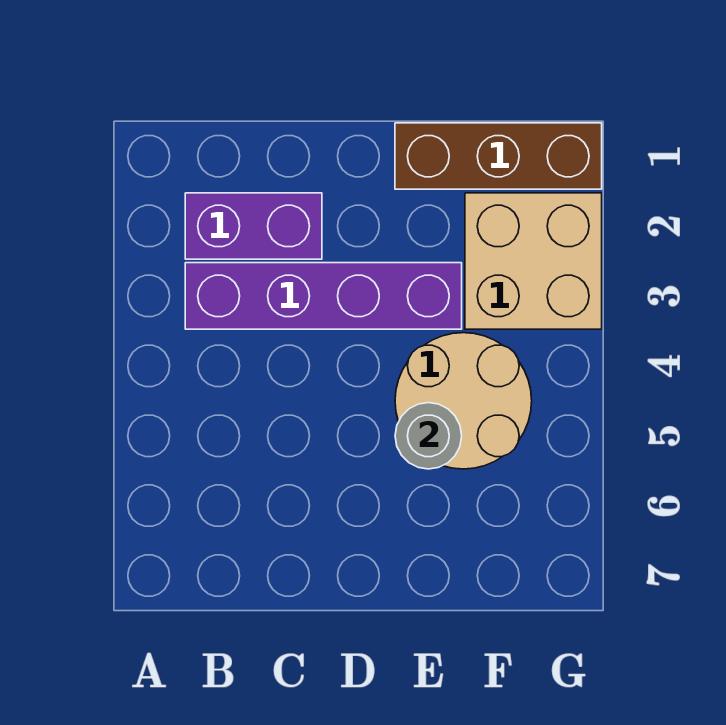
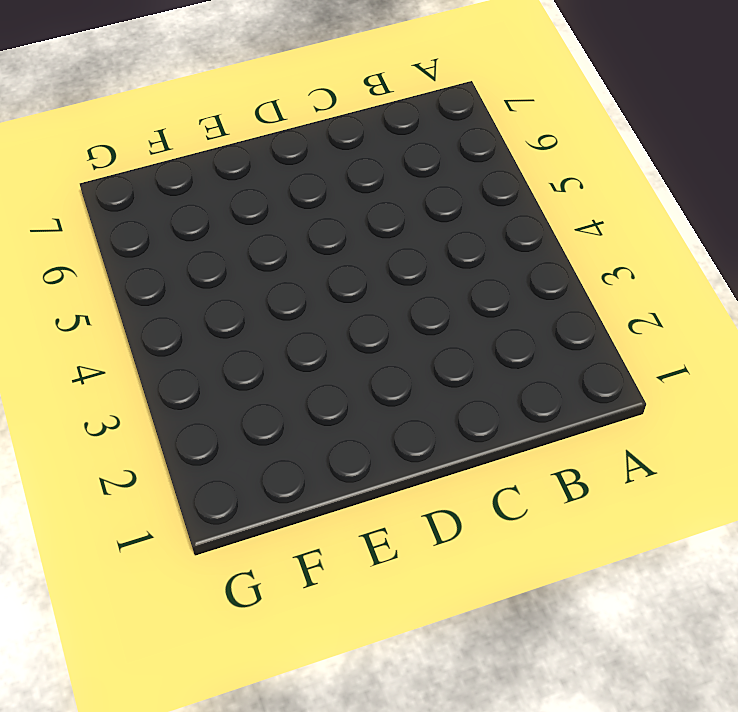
none -> purple 1x2 brick [185,193,322,259]
none -> purple 1x4 brick [185,263,462,329]

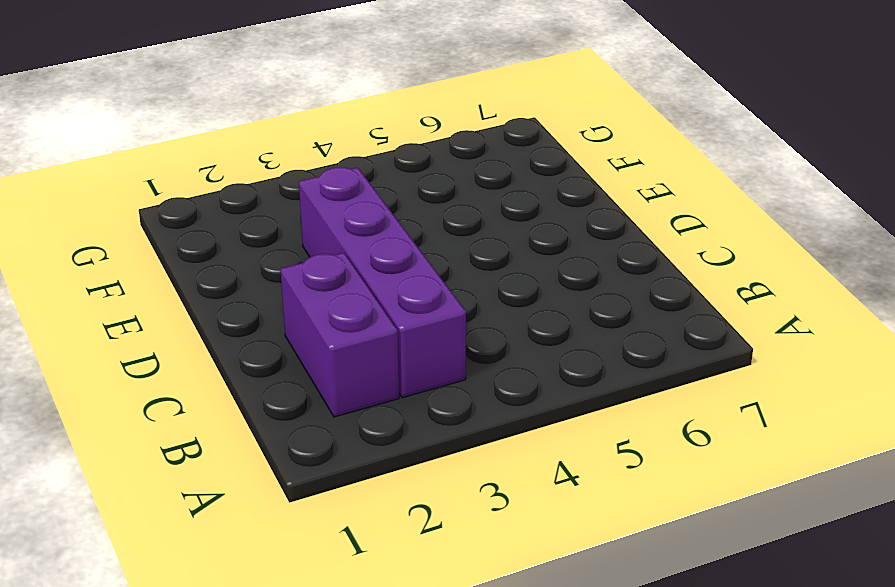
none -> brown 1x3 brick [395,123,602,189]
none -> tan 2x2 round brick [395,333,532,469]

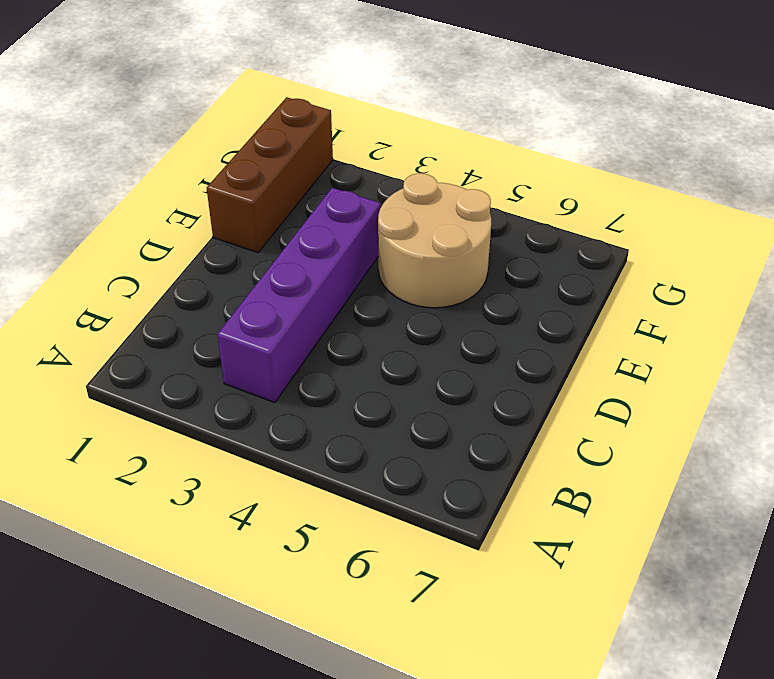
none -> purple 1x2 brick [185,193,322,259]
none -> tan 2x2 brick [465,193,602,329]

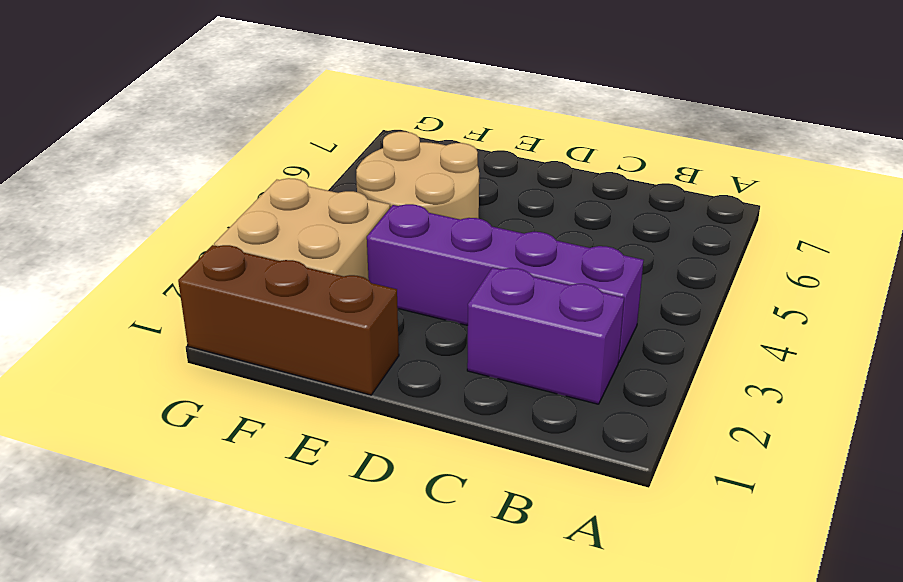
none -> grey 1x1 round brick [395,403,462,469]

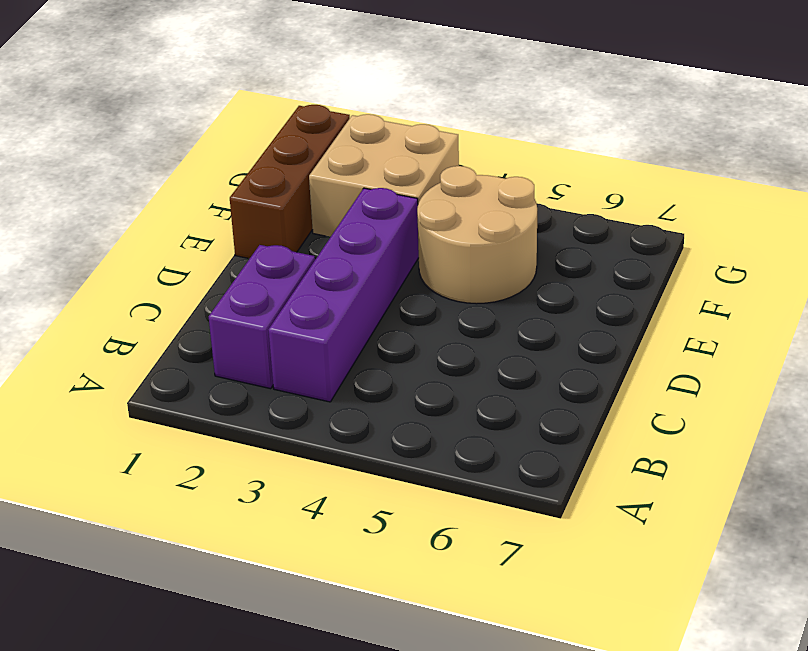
none -> grey 1x1 round brick [395,403,462,469]

